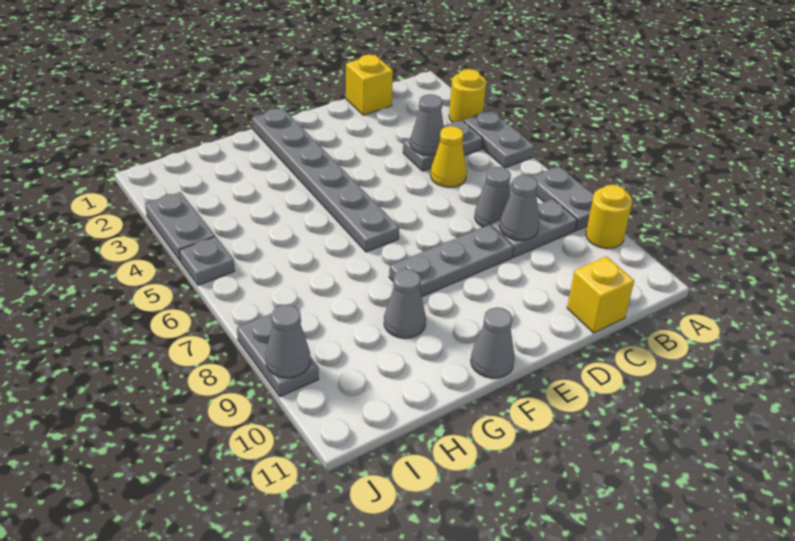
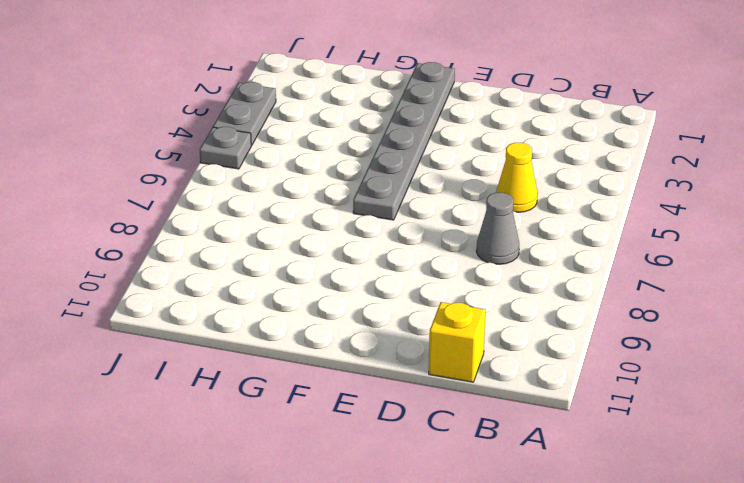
none -> yellow 1x1 round brick [449,69,486,122]
none -> grey 1x2 plate [464,110,534,168]
none -> grey 1x2 plate [533,166,594,230]

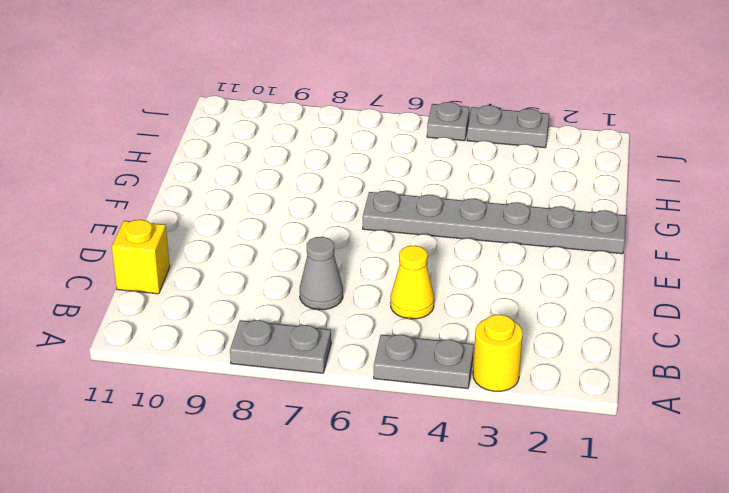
none -> yellow 1x1 round brick [586,185,632,249]
none -> grey 1x2 plate [403,120,483,171]
none -> grey 1x2 plate [492,199,577,257]

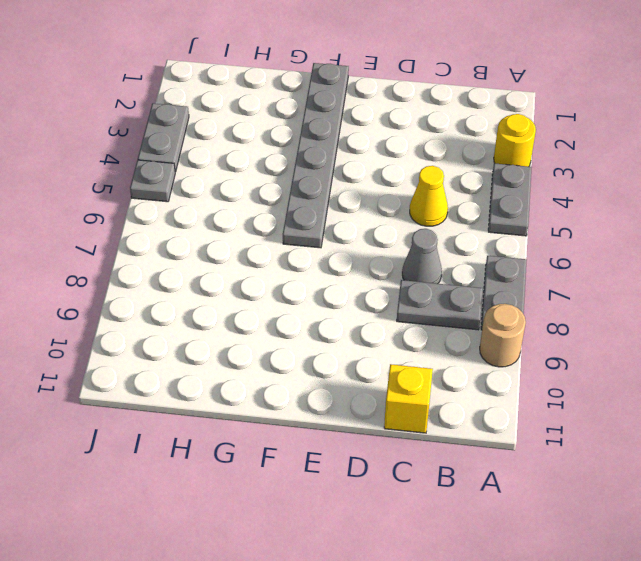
tan 1x1 round brick [480,304,526,367] -> yellow 1x1 round brick [586,185,632,249]
none -> grey 1x2 plate [403,120,483,171]
none -> yellow 1x1 brick [346,55,393,115]
none -> grey 1x3 plate [389,225,514,297]

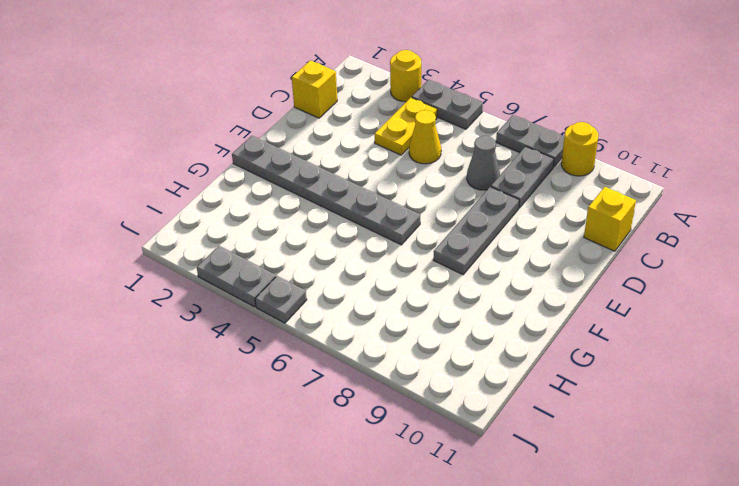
yellow 1x2 plate [374,98,437,155] -> grey 1x2 plate [403,120,483,171]
none -> grey 1x1 cone [471,307,515,378]
none -> grey 1x1 cone [384,269,426,338]
none -> grey 1x2 plate [237,313,319,397]

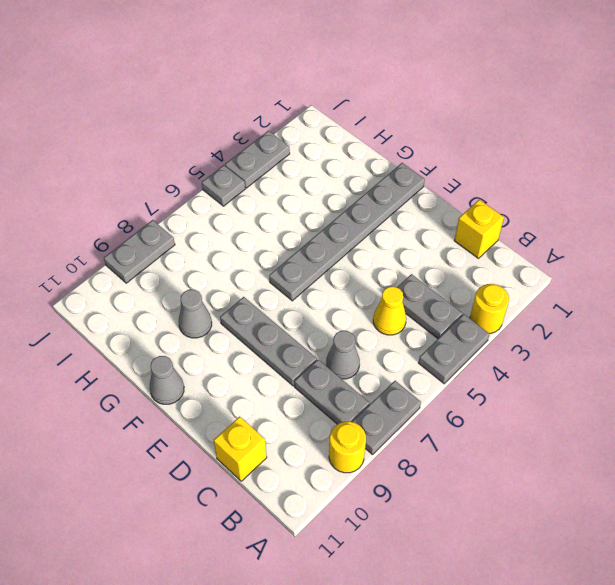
none -> grey 1x1 cone [410,94,444,155]
none -> grey 1x1 cone [500,175,539,240]
none -> grey 1x1 cone [266,305,310,378]

